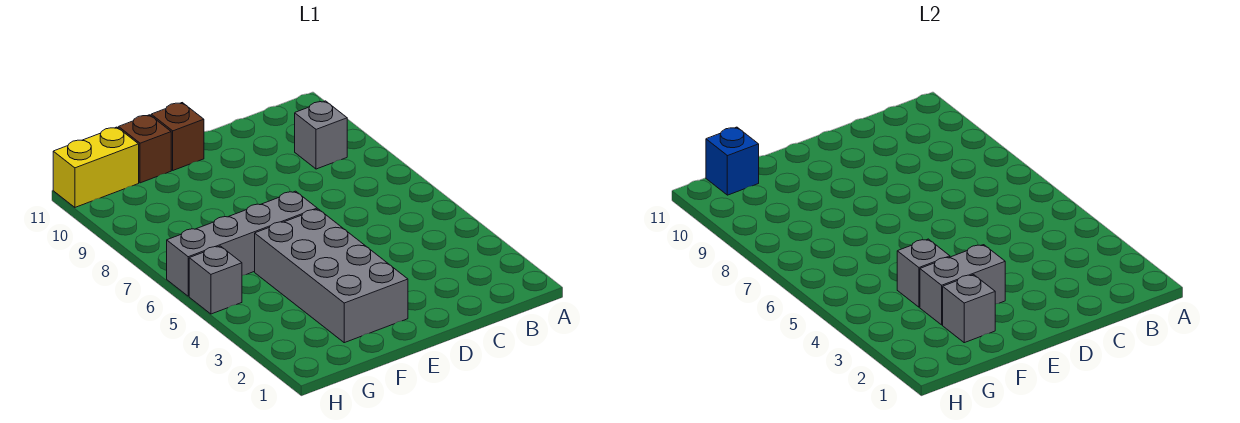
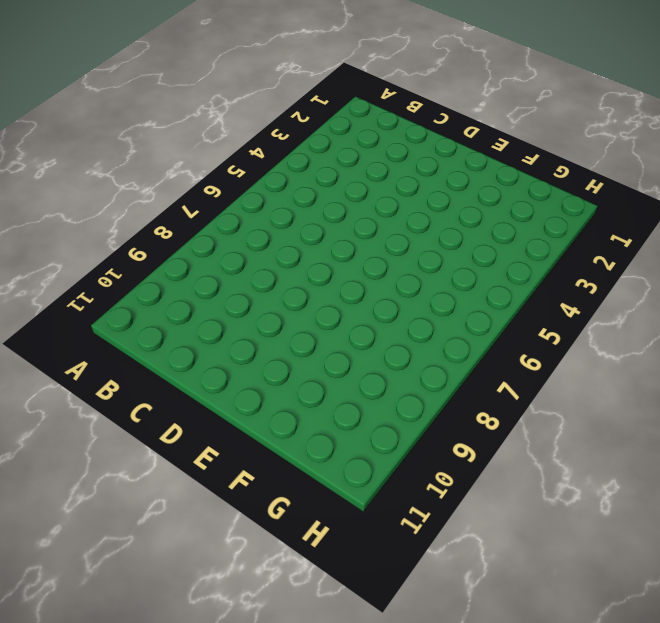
none -> grey 1x1 brick [295,101,347,169]
none -> grey 2x4 brick [255,209,408,343]

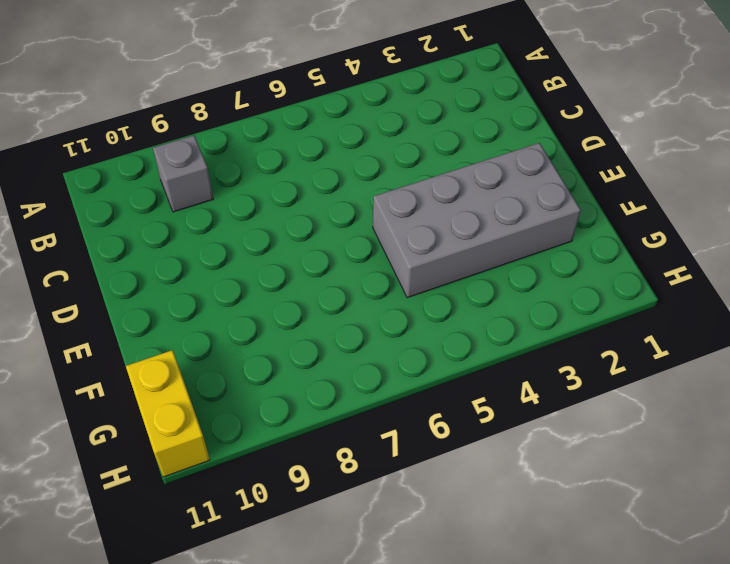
none -> grey 1x4 brick [167,191,317,296]
none -> brown 1x1 brick [151,103,204,170]

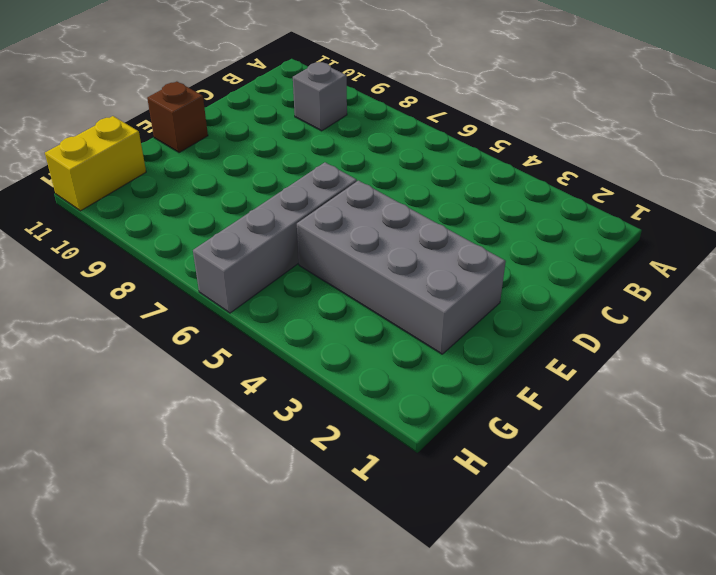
none -> brown 1x1 brick [119,115,171,183]
none -> grey 1x1 brick [189,246,242,314]

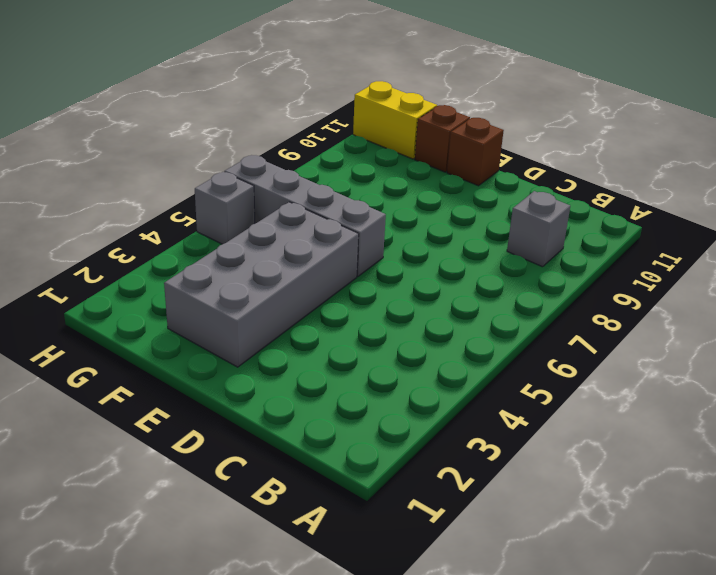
none -> grey 1x2 brick [920,245,1005,325]
none -> grey 1x1 brick [943,275,995,343]

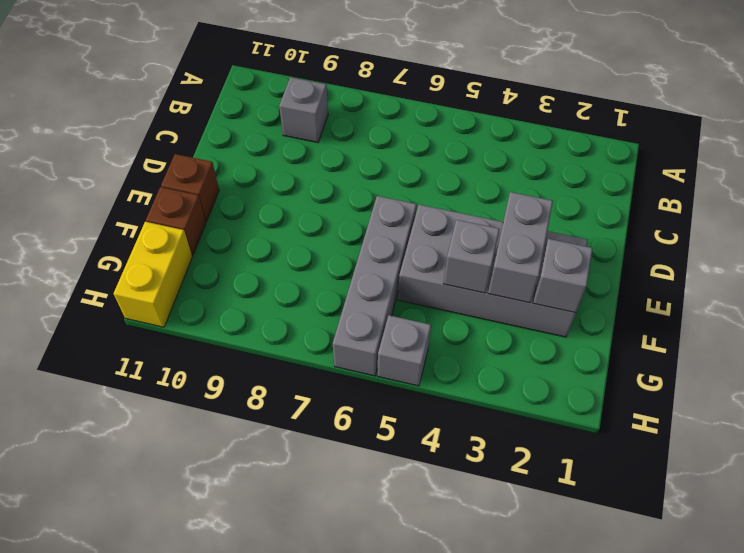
none -> blue 1x1 brick [706,127,759,195]

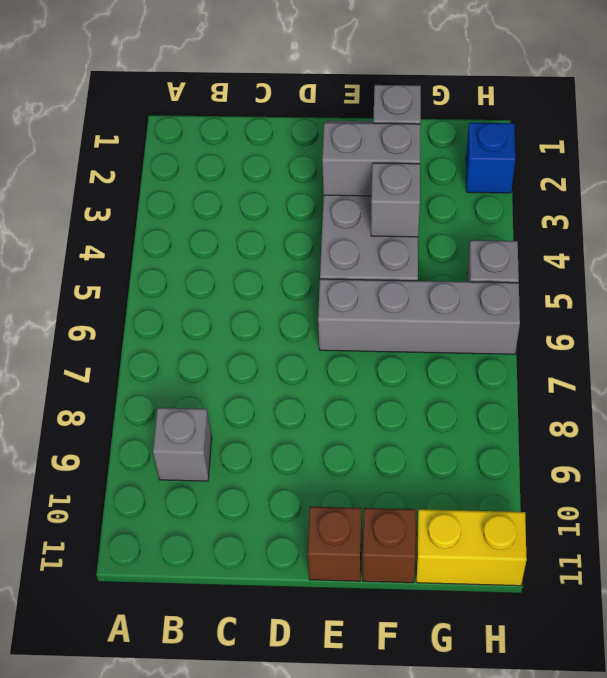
blue 1x1 brick [466,123,515,193] -> blue 1x1 brick moved to [706,127,759,195]

